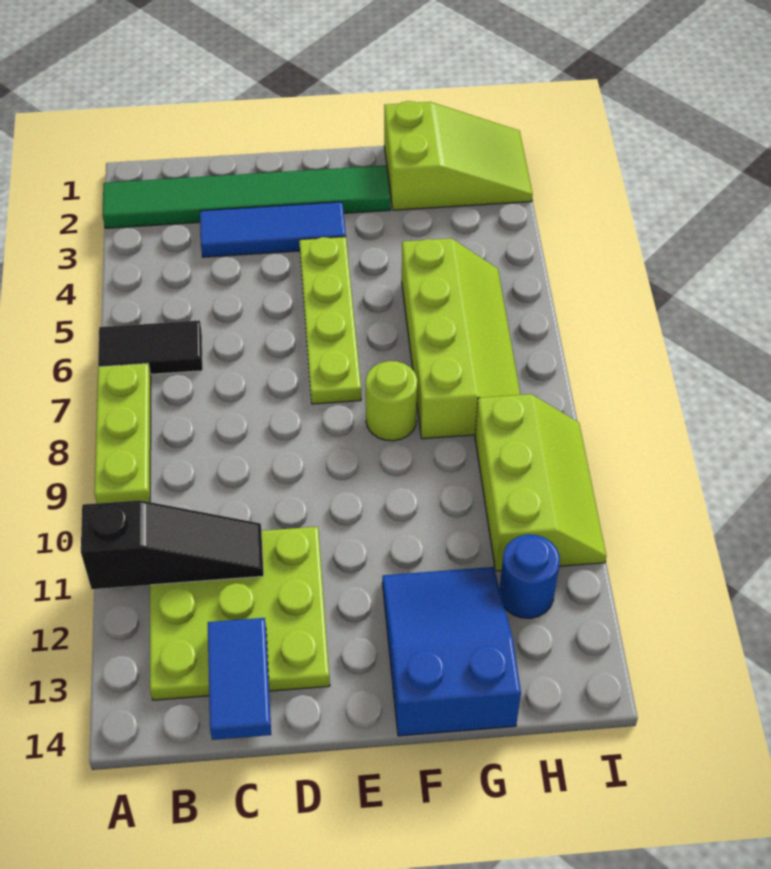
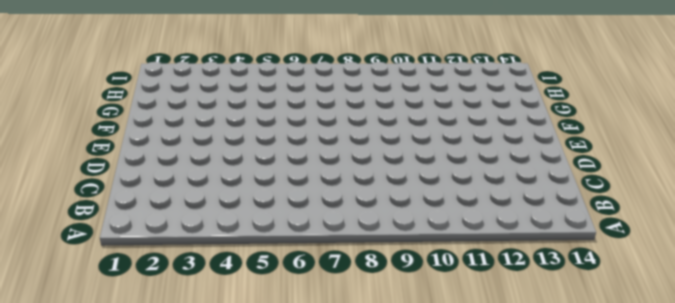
none -> green 1x6 tile [103,165,390,228]
none -> black 1x2 tile [98,320,203,374]
none -> lime 1x3 plate [94,363,151,503]

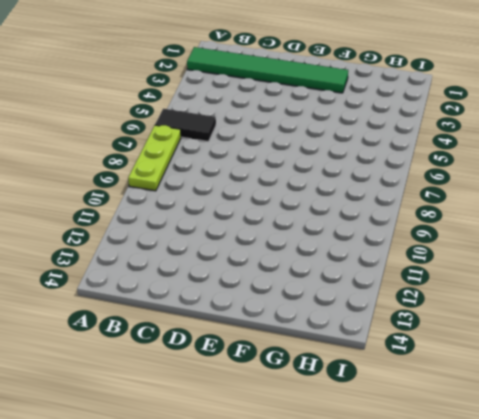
none -> lime 3x3 plate [150,527,330,700]
none -> blue 1x3 tile [200,202,346,257]
none -> lime 1x4 plate [299,237,361,404]

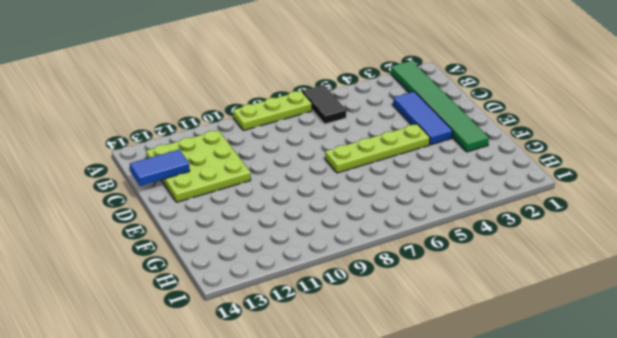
none -> lime 1x1 round brick [366,361,417,441]
none -> blue 2x3 slope [382,567,521,736]
none -> lime 2x3 slope [384,101,533,210]

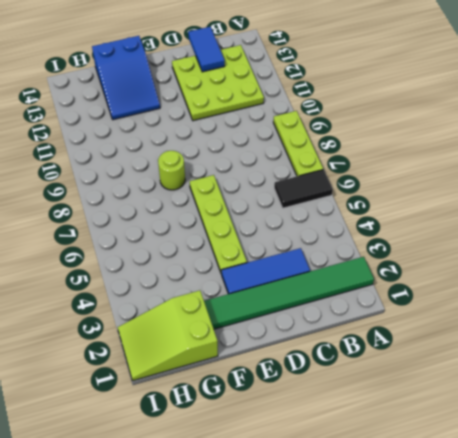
none -> lime 2x4 slope [402,238,521,439]
none -> lime 2x3 slope [475,394,606,571]
none -> blue 1x1 round brick [500,534,560,618]

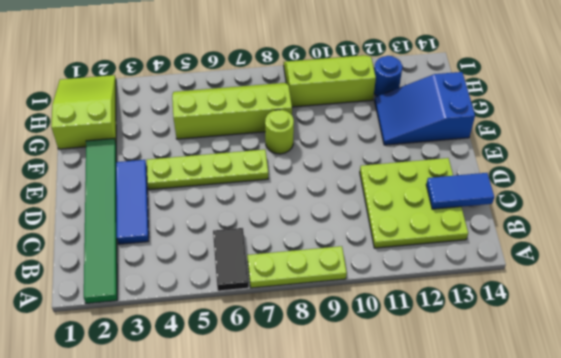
none -> black 1x3 slope [81,500,264,589]

